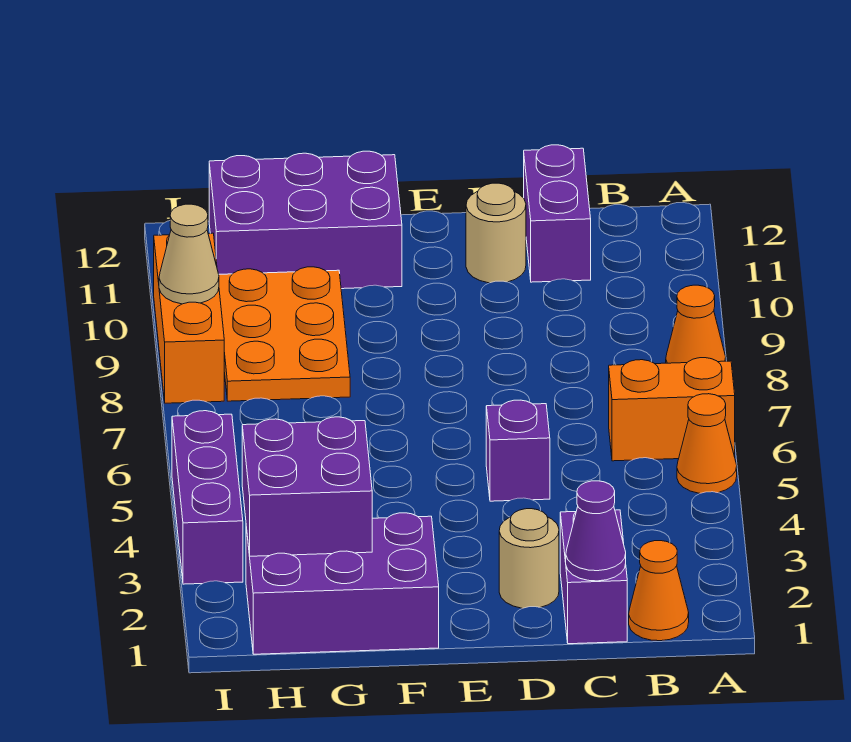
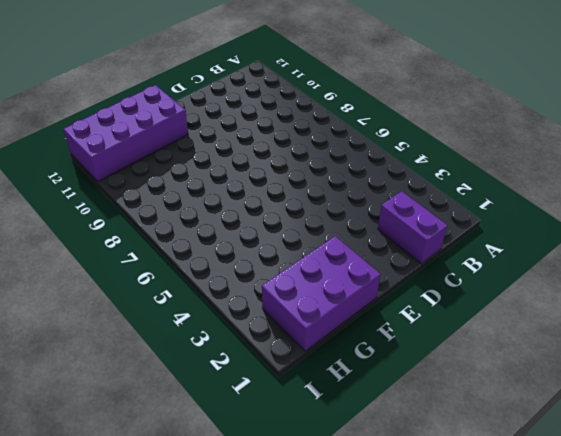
purple 2x4 brick [64,85,188,181] -> purple 2x3 brick [209,151,402,289]
none -> orange 1x1 cone [677,394,737,493]
none -> orange 1x2 brick [609,358,735,461]
none -> orange 1x1 cone [666,285,726,363]

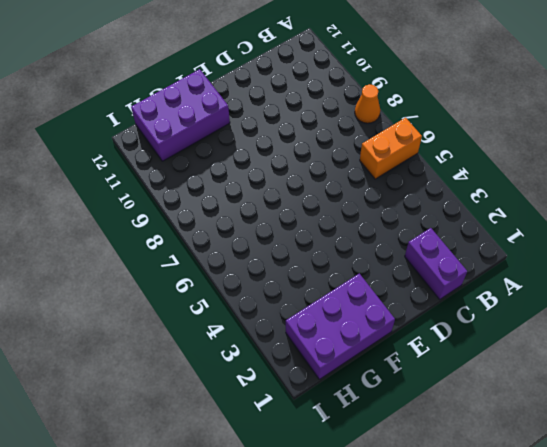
none -> orange 1x1 cone [677,394,737,493]
none -> orange 1x1 cone [629,541,689,641]
none -> purple 1x2 brick [524,145,591,282]

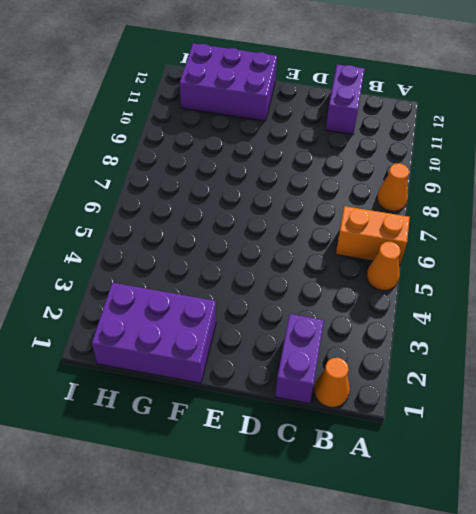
none -> tan 1x1 round brick [499,509,559,608]
none -> purple 1x1 brick [486,400,550,501]
none -> tan 1x1 round brick [466,183,526,283]

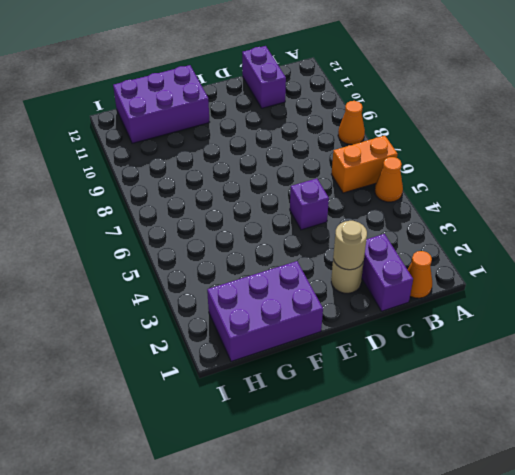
tan 1x1 round brick [333,221,367,270] -> tan 1x1 round brick moved to [466,183,526,283]
none -> orange 2x3 plate [219,267,350,401]
none -> purple 1x3 brick [172,411,243,584]
none -> orange 1x3 brick [154,233,224,403]

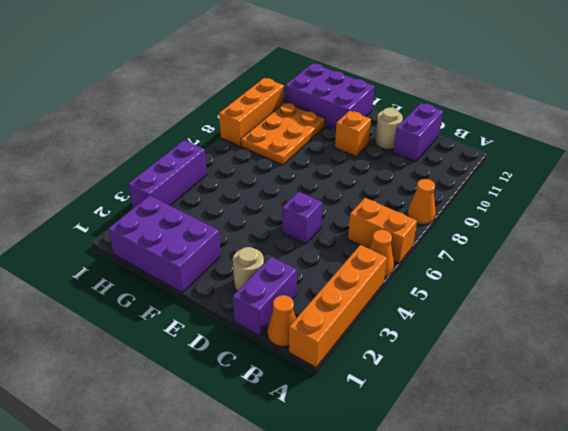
orange 1x4 brick [289,245,387,367] -> none
orange 1x1 brick [335,111,371,156] -> none
none -> purple 1x1 cone [566,481,626,581]
none -> purple 2x2 brick [242,417,372,556]
none -> tan 1x1 cone [159,204,219,304]

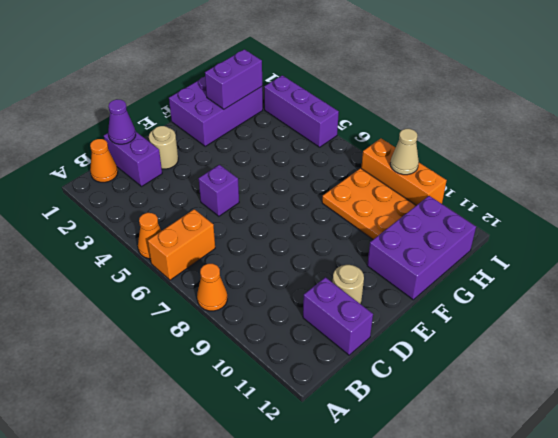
purple 1x2 brick [205,49,262,109] -> purple 2x2 brick [242,417,372,556]

